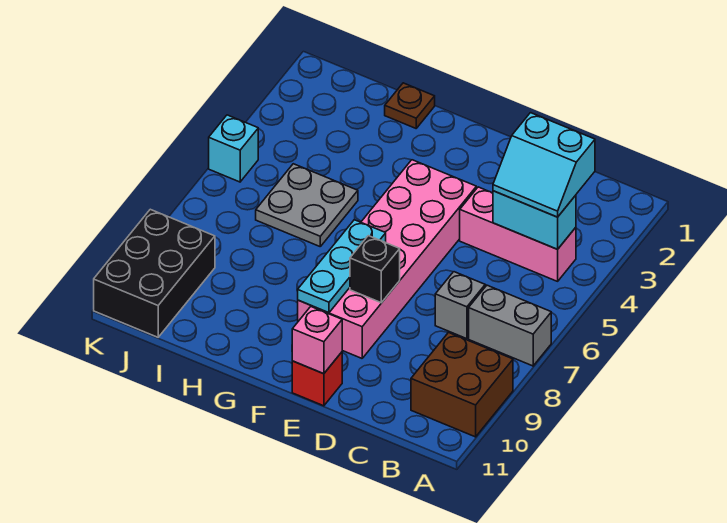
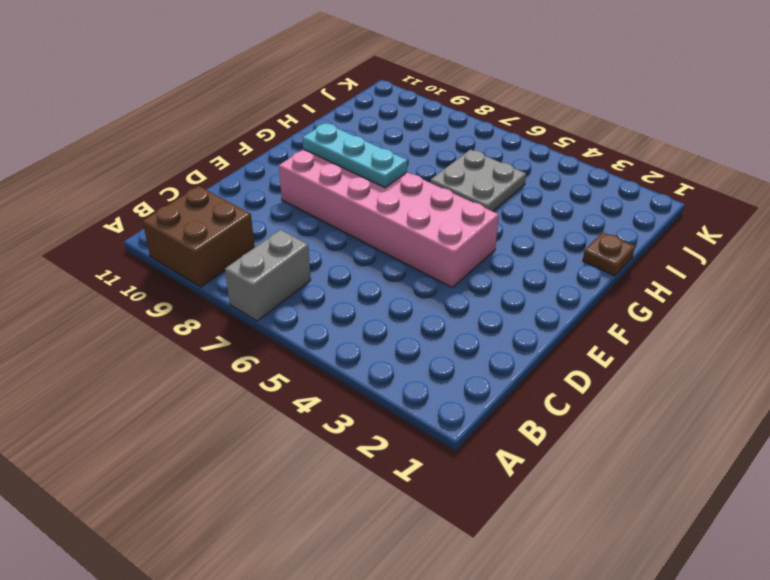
none -> pink 1x3 brick [460,187,576,281]
none -> grey 1x1 brick [435,272,485,339]
none -> red 1x1 brick [292,352,342,406]

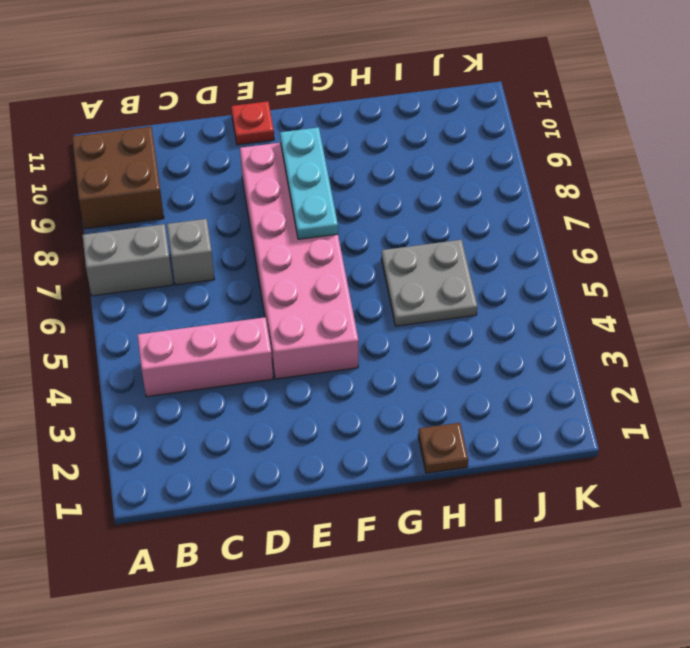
red 1x1 plate [231,101,274,145] -> red 1x1 brick [292,352,342,406]
none -> black 2x3 brick [94,209,215,337]
none -> cyan 1x1 brick [209,115,258,182]
none -> cyan 1x2 brick [493,191,576,249]

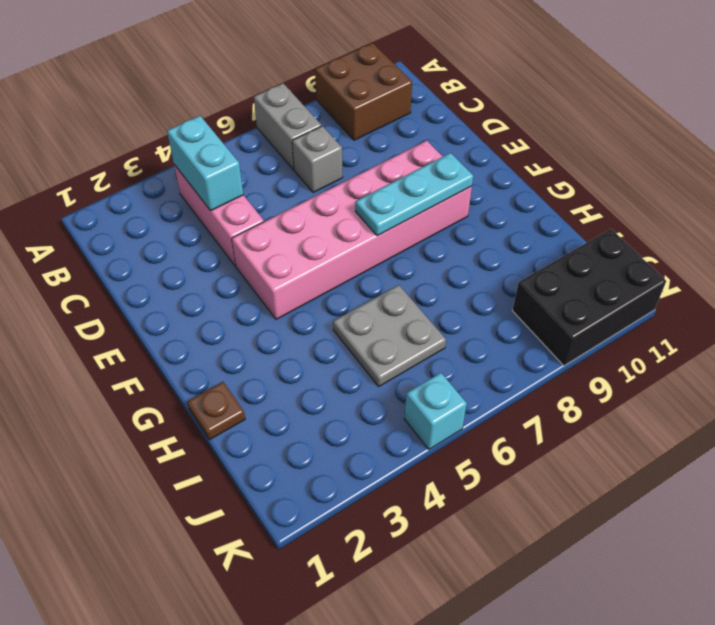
none -> red 1x1 brick [292,352,342,406]
none -> black 1x1 brick [350,236,400,303]
none -> pink 1x1 brick [292,307,342,374]

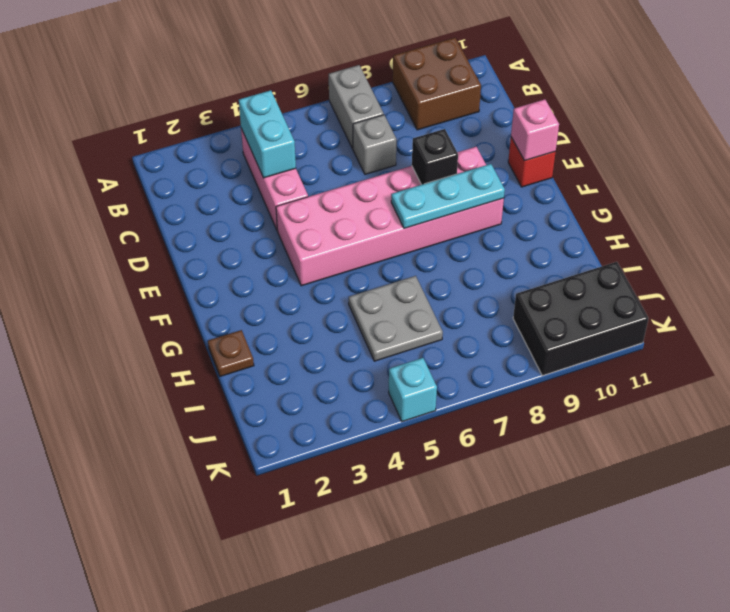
none -> cyan 2x2 slope [493,113,595,217]

